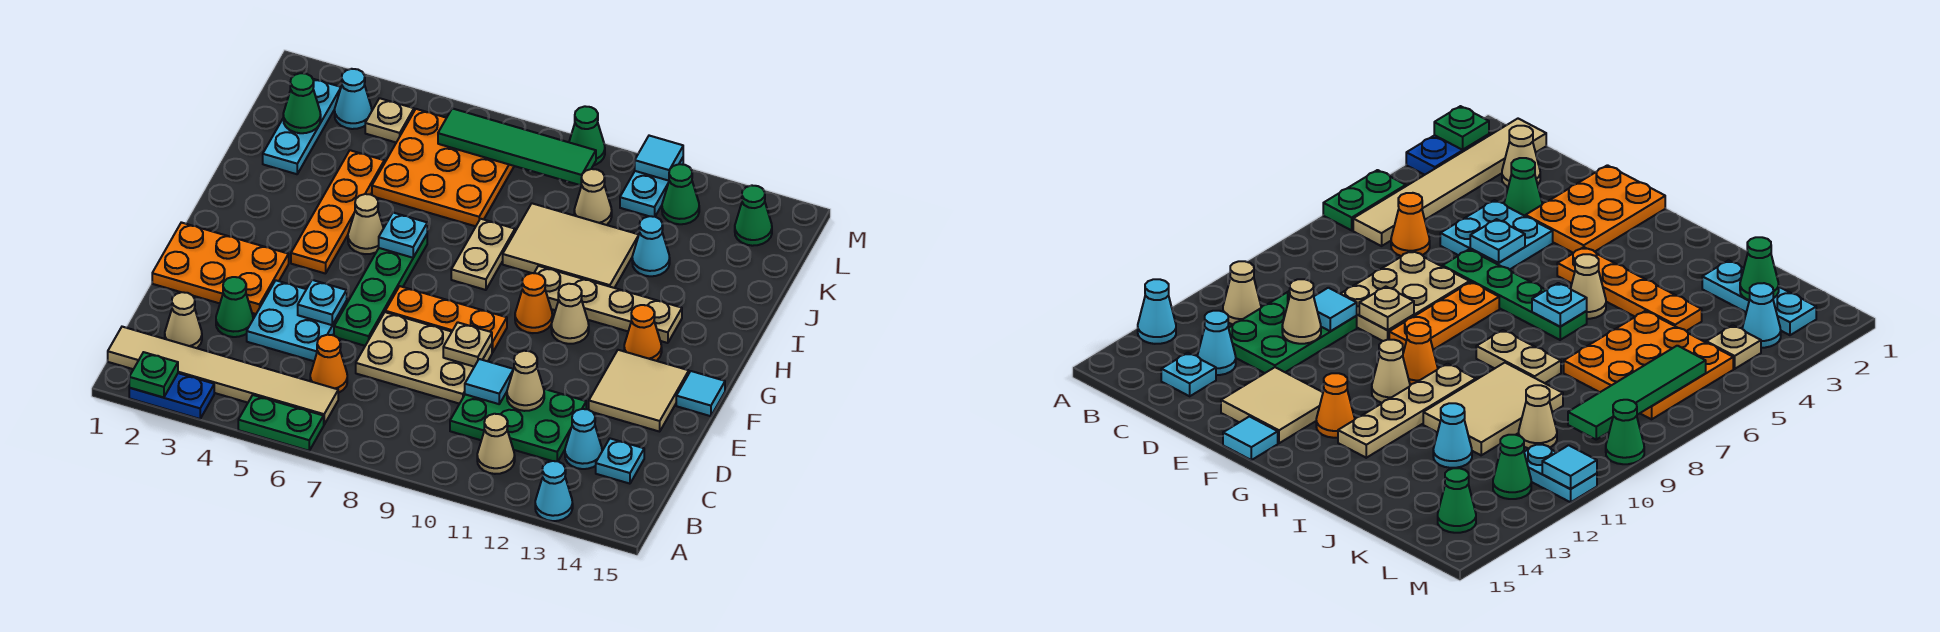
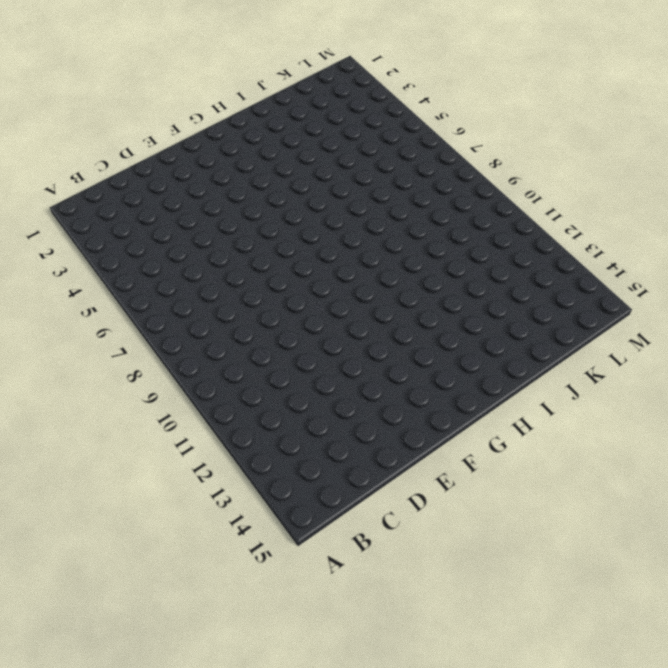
none -> blue 1x2 plate [129,373,214,419]
none -> green 1x2 plate [238,395,324,451]
none -> cyan 1x1 cone [535,461,573,521]
none -> tan 1x6 tile [108,327,338,424]

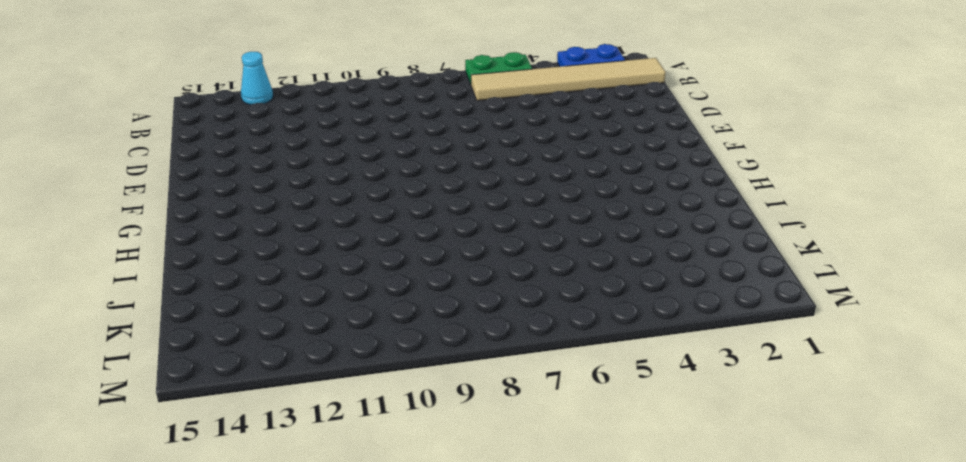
none -> tan 1x1 cone [477,414,515,474]
none -> tan 1x1 cone [165,292,202,348]
none -> orange 1x1 cone [310,335,347,393]
none -> green 2x3 plate [450,389,586,461]

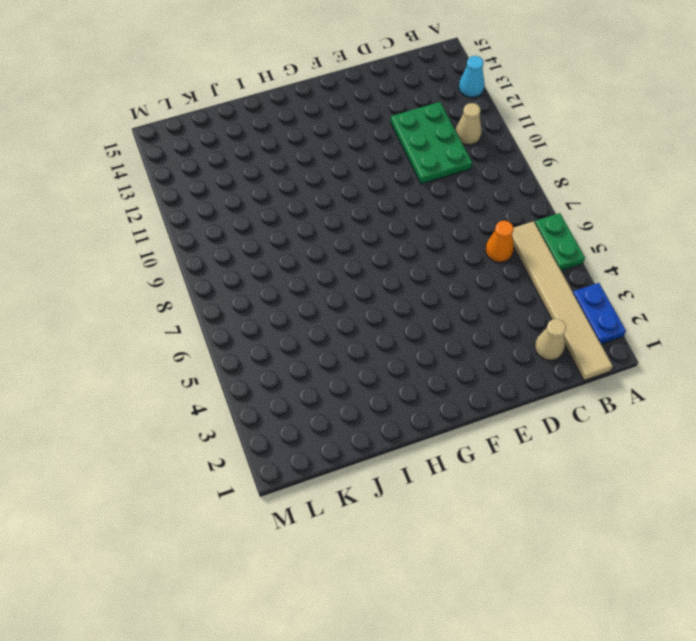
none -> cyan 1x1 cone [565,409,602,469]
none -> cyan 1x1 plate [596,439,644,484]
none -> green 1x1 cone [216,277,253,337]
none -> cyan 2x2 plate [247,280,347,361]

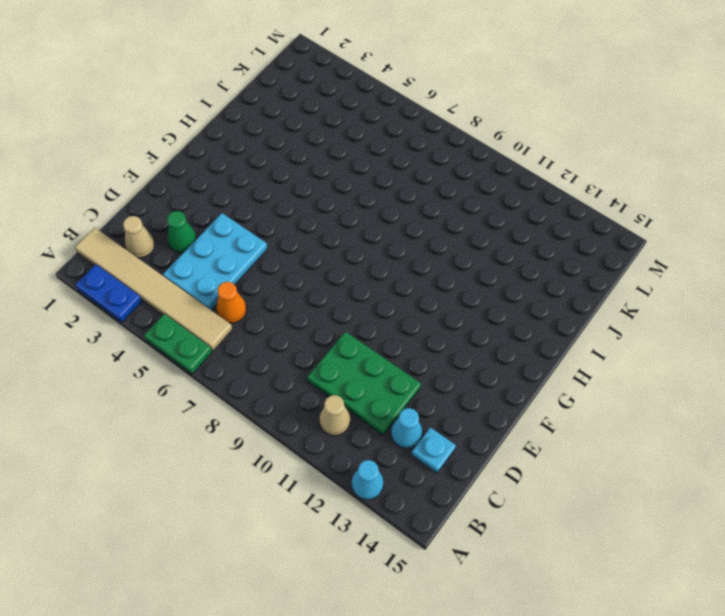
cyan 2x3 plate [163,213,267,310] -> cyan 2x2 plate [247,280,347,361]
none -> tan 2x3 plate [356,312,492,404]
none -> orange 2x3 plate [152,222,289,314]
none -> green 1x4 plate [334,235,427,346]
none -> tan 2x2 tile [589,350,689,432]

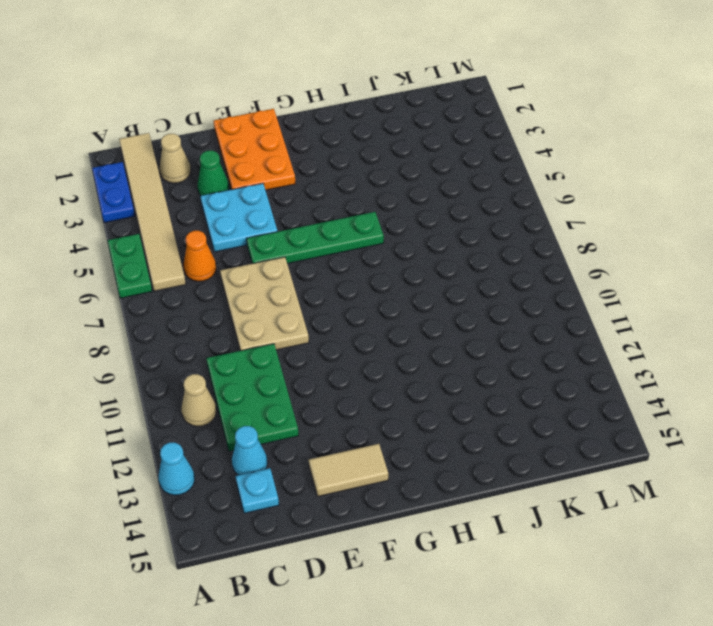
tan 1x2 tile [309,444,388,496] -> tan 2x2 tile [589,350,689,432]
none -> orange 1x3 plate [385,286,507,353]
none -> cyan 1x1 tile [676,371,725,416]
none -> orange 1x4 plate [291,150,384,274]
none -> orange 1x1 cone [515,273,552,333]

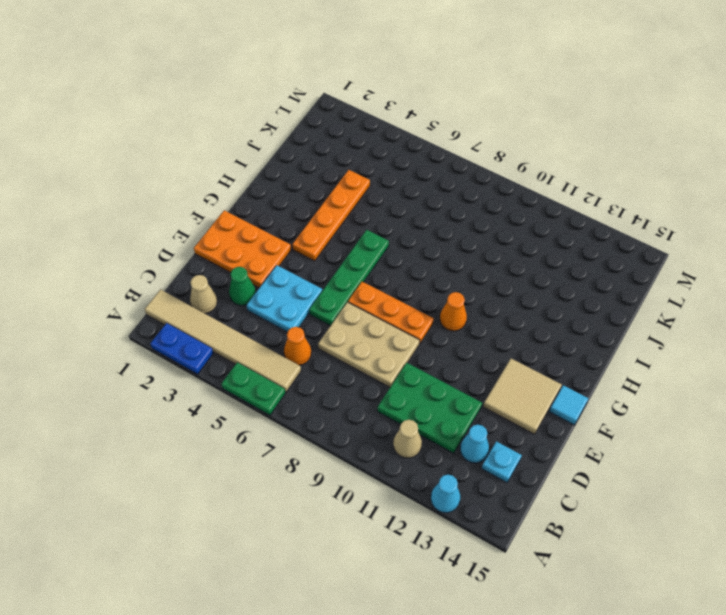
none -> tan 1x1 cone [551,284,589,344]
none -> orange 1x1 cone [624,305,662,361]
none -> tan 1x1 cone [348,194,384,254]
none -> tan 1x2 plate [451,219,515,290]

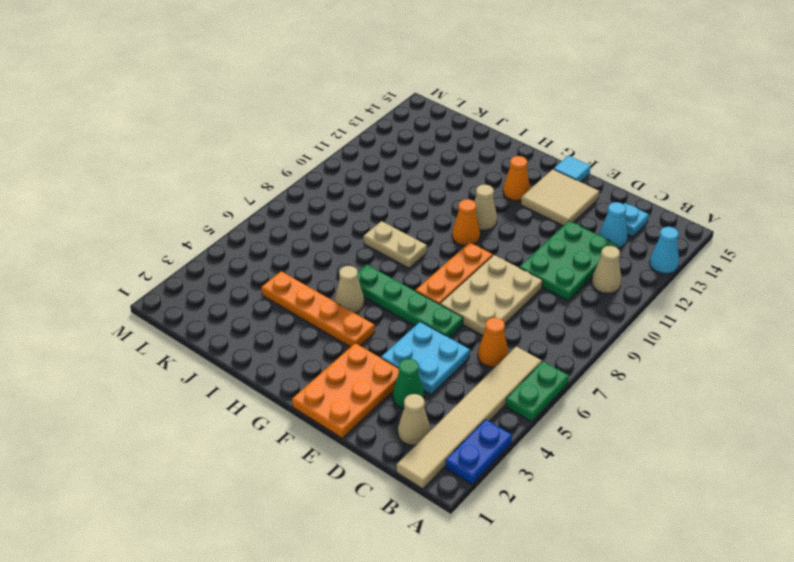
none -> tan 1x4 plate [534,266,682,343]
none -> tan 2x3 tile [503,203,639,288]
none -> cyan 1x3 plate [263,79,341,174]
none -> orange 3x3 plate [372,109,514,226]

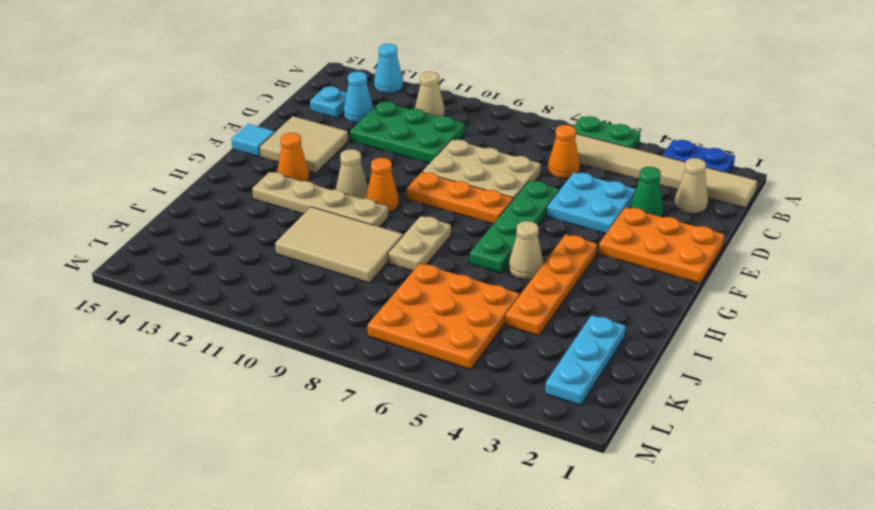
none -> cyan 1x1 cone [632,216,670,276]
none -> tan 1x1 cone [574,169,612,225]
none -> cyan 1x1 cone [335,69,372,129]
none -> tan 1x1 plate [365,98,414,142]

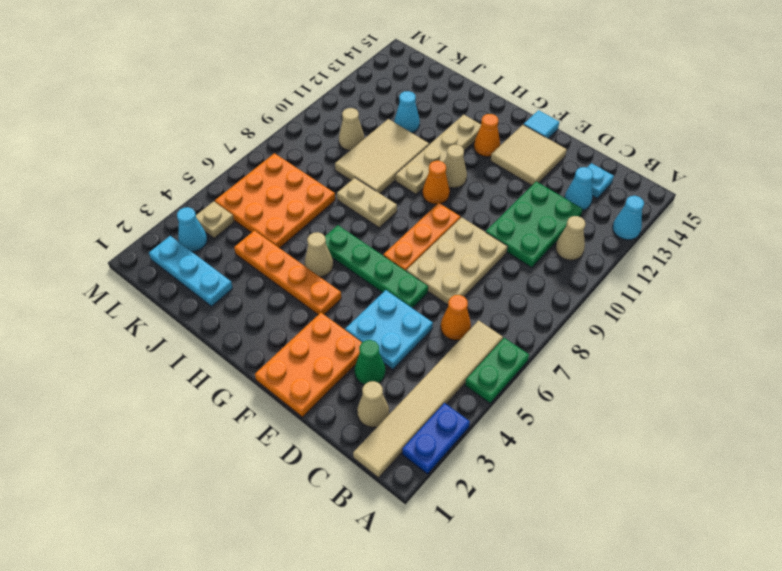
none -> cyan 1x2 plate [620,158,683,217]
none -> green 1x1 cone [662,164,699,224]
none -> green 1x1 cone [735,186,772,246]
none -> green 1x1 cone [569,106,605,165]

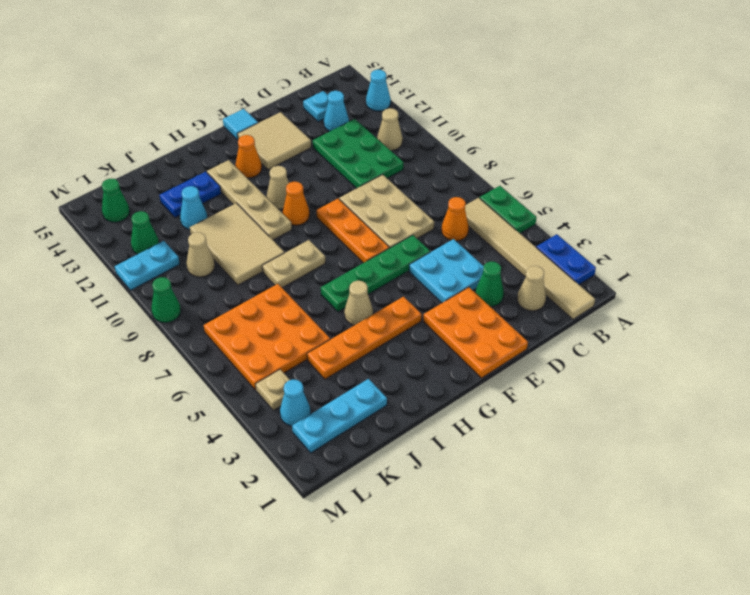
blue 1x2 plate [160,172,221,217] -> none
none -> green 1x1 plate [129,352,178,398]
none -> cyan 1x1 tile [465,359,513,404]
none -> tan 1x1 cone [507,351,544,411]
none -> cyan 1x1 plate [298,280,347,325]

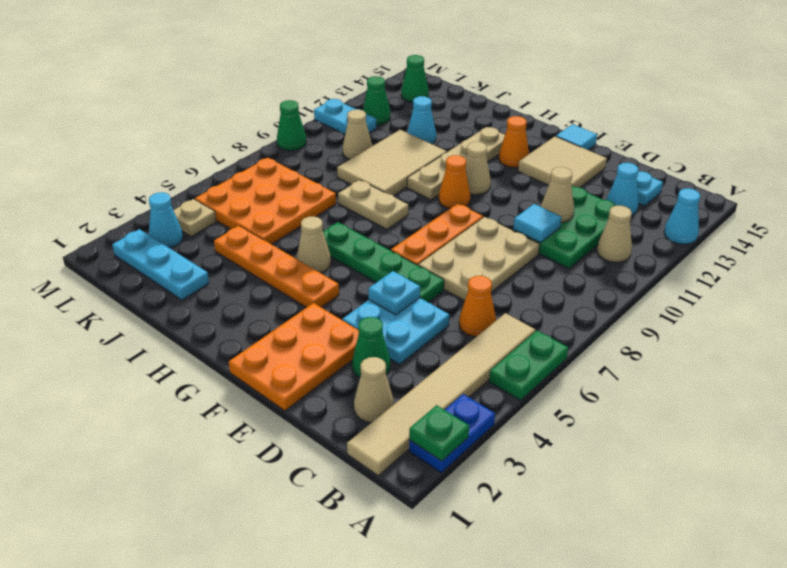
none -> tan 1x1 plate [443,322,492,367]
none -> cyan 1x1 plate [379,213,427,258]
none -> green 1x1 cone [283,73,321,133]
none -> green 1x4 tile [438,108,596,186]

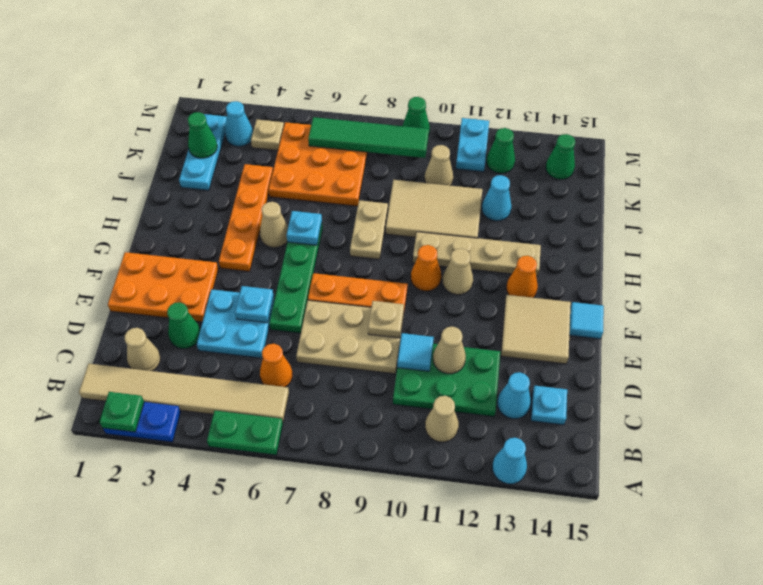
none -> cyan 1x1 tile [635,136,683,181]

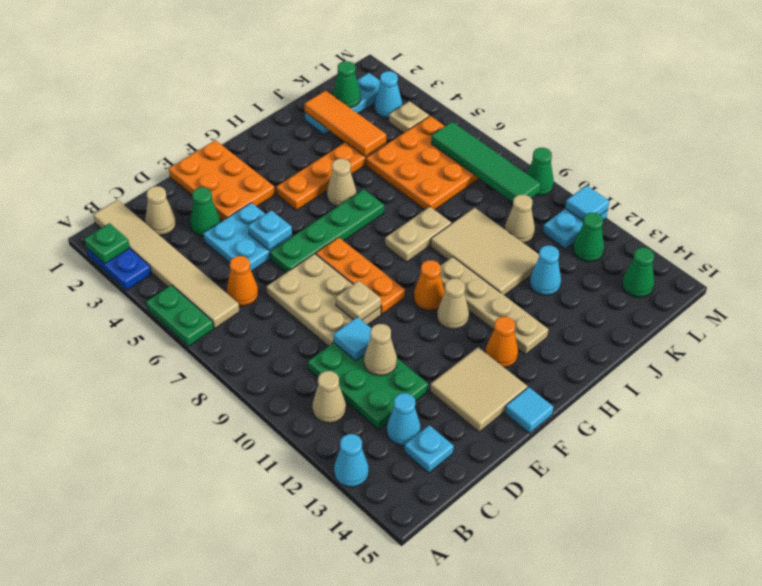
orange 1x3 tile [305,90,386,156] -> none
none -> cyan 1x1 plate [379,213,427,258]

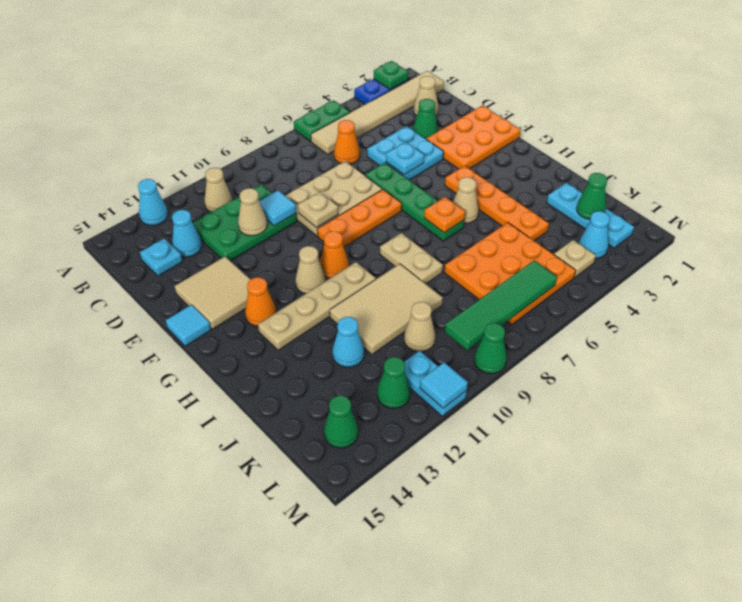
orange 1x1 plate [424,197,465,233] -> cyan 1x1 plate [379,213,427,258]

